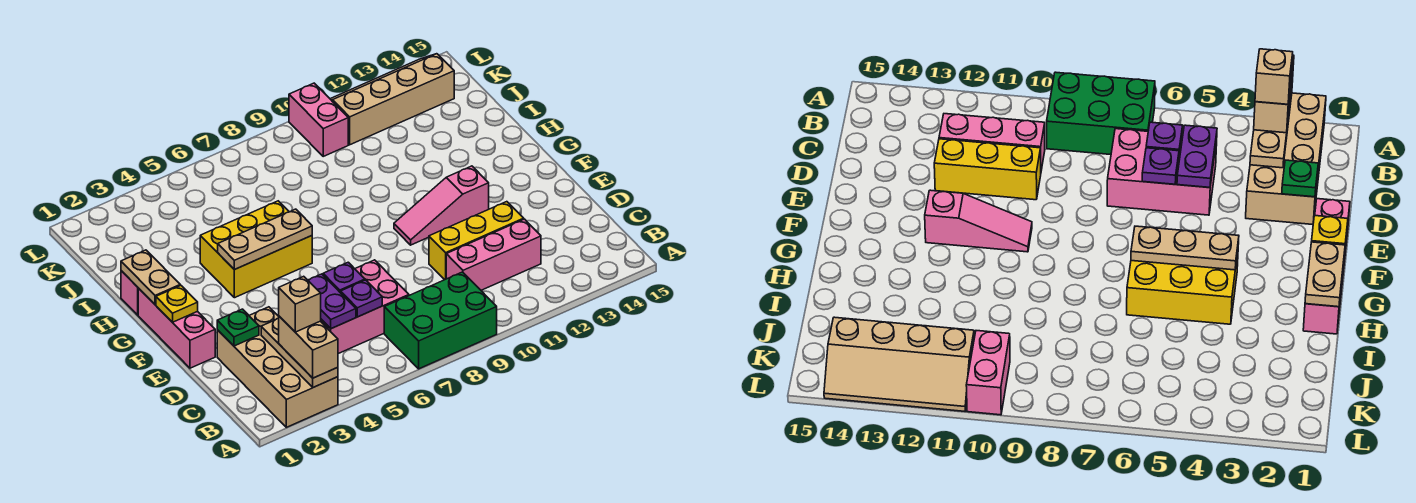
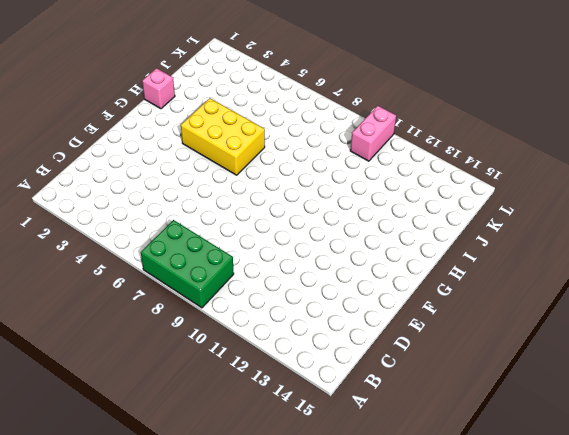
none -> tan 2x4 brick [217,307,338,427]
none -> pink 2x3 brick [321,260,409,354]
none -> pink 1x3 brick [446,219,541,290]

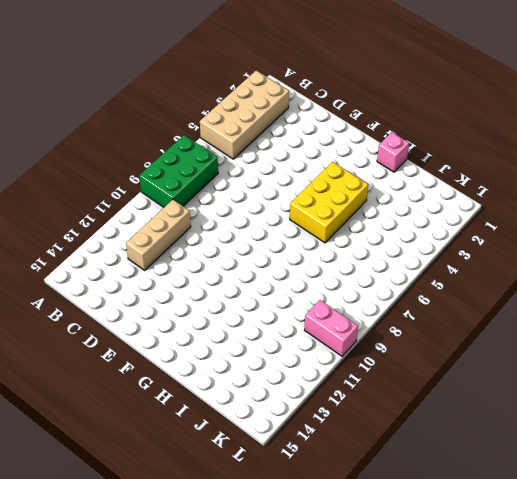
tan 2x4 brick [200,71,289,159] -> tan 2x4 brick turned to [217,307,338,427]
tan 1x3 brick [126,200,191,270] -> pink 1x3 brick [446,219,541,290]
none -> pink 2x3 brick [321,260,409,354]
none -> yellow 1x3 brick [429,202,524,280]
none -> pink 1x3 brick [138,288,215,368]

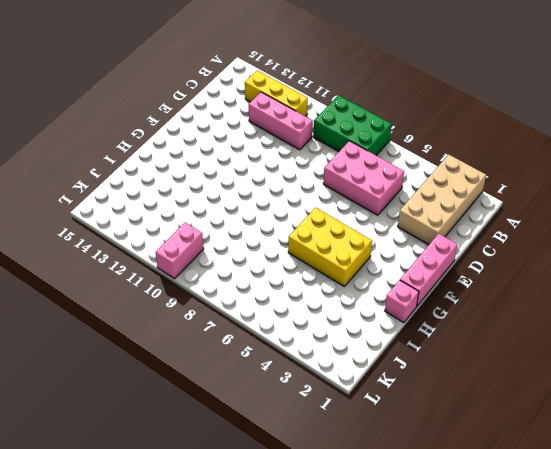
yellow 1x3 brick [245,70,308,116] -> yellow 1x3 brick moved to [429,202,524,280]
none -> pink 1x3 slope [394,166,489,245]
none -> tan 2x4 slope [331,54,454,145]
none -> tan 1x3 plate [261,318,338,387]

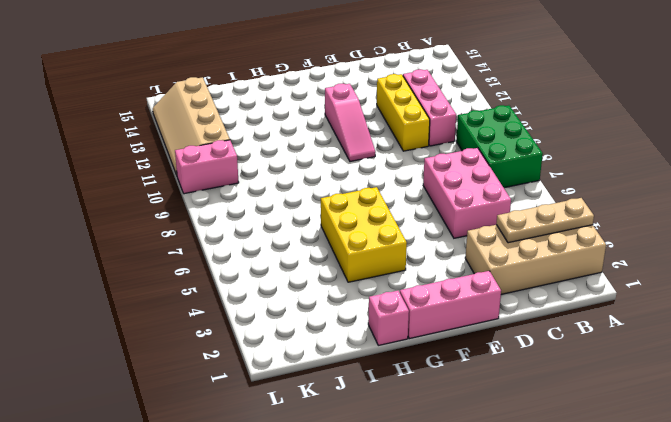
none -> purple 1x2 plate [308,274,356,329]
none -> purple 1x1 plate [341,280,382,317]
none -> green 1x1 plate [217,309,259,346]

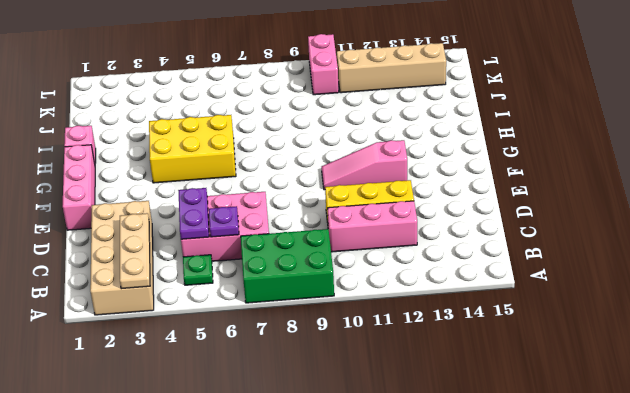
green 1x1 plate [183,255,213,285] -> green 1x1 plate moved to [217,309,259,346]
none -> purple 1x1 plate [323,262,365,293]
none -> yellow 1x1 plate [156,285,198,322]
none -> tan 1x2 plate [121,250,180,305]

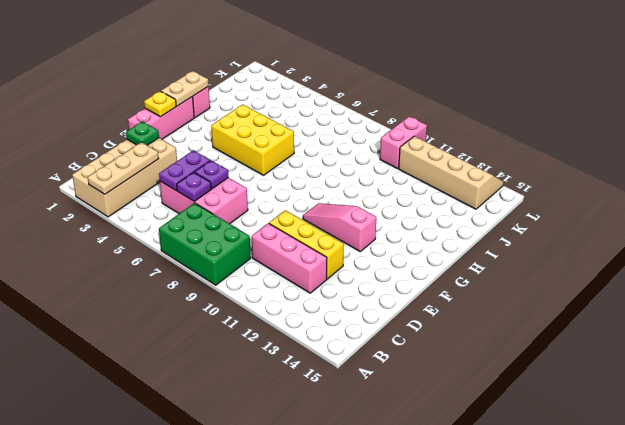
none -> tan 1x3 plate [218,209,312,270]
none -> tan 1x2 brick [279,316,338,378]
none -> tan 1x1 brick [279,276,321,332]

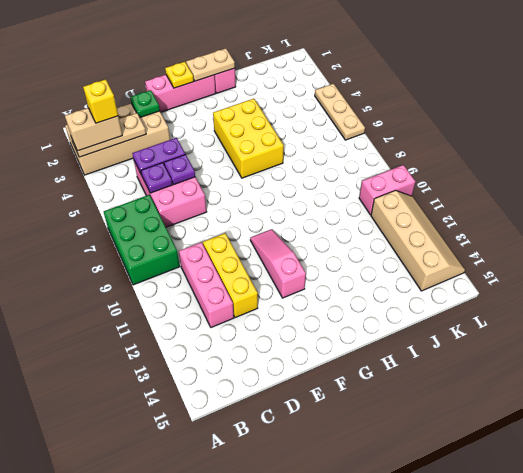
yellow 1x1 brick [83,79,118,123] -> tan 1x1 brick [279,276,321,332]
tan 1x3 plate [315,84,365,140] -> tan 1x3 plate moved to [218,209,312,270]

